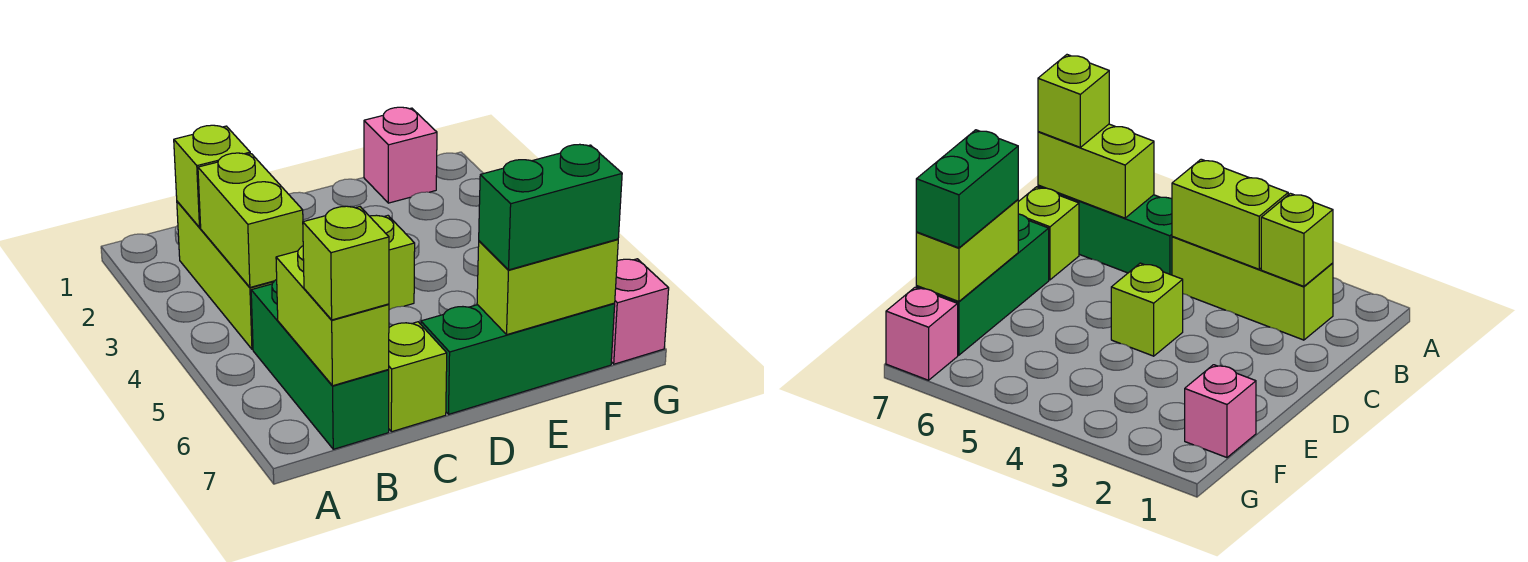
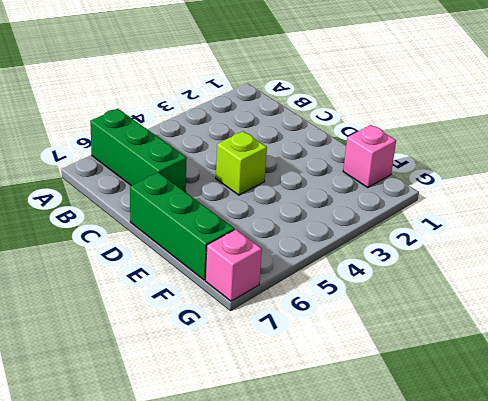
green 1x3 brick [90,109,187,192] -> green 1x3 brick turned to [251,279,389,449]
none -> lime 1x3 brick [177,201,274,349]
none -> lime 1x1 brick [388,322,447,432]
none -> lime 1x1 brick [174,125,250,228]

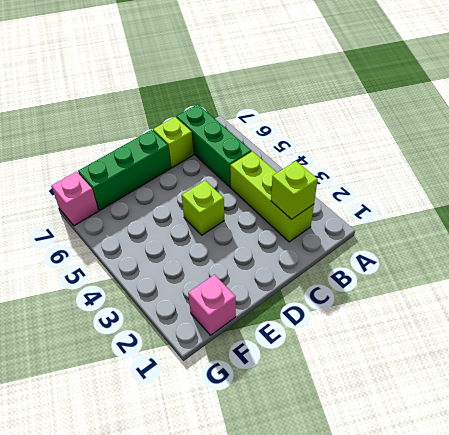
none -> lime 1x2 brick [198,153,303,287]
none -> lime 1x2 brick [276,246,389,386]
none -> lime 1x2 brick [477,239,618,334]

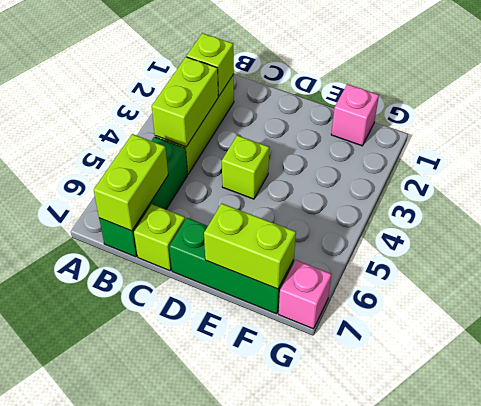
none -> lime 1x1 brick [303,206,389,320]
none -> green 1x2 brick [479,144,622,270]

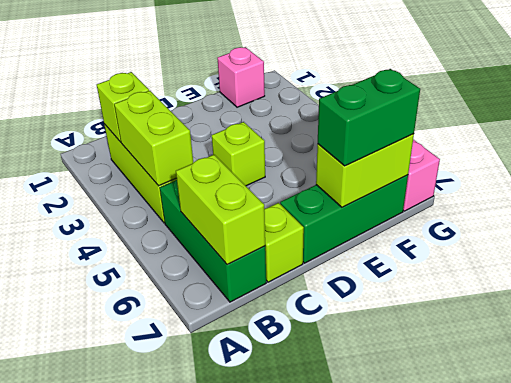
none -> lime 1x1 brick [303,206,389,320]

